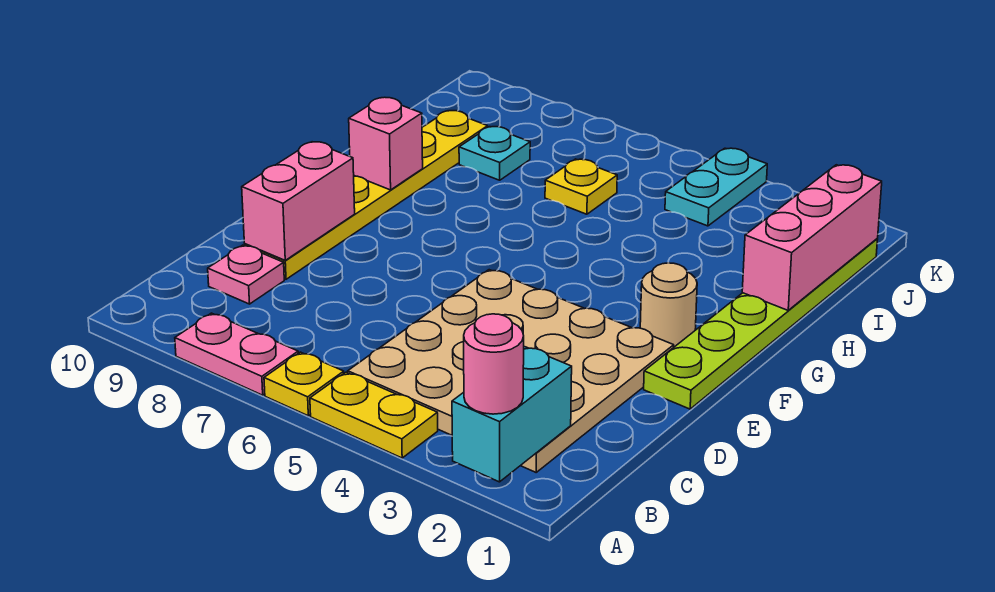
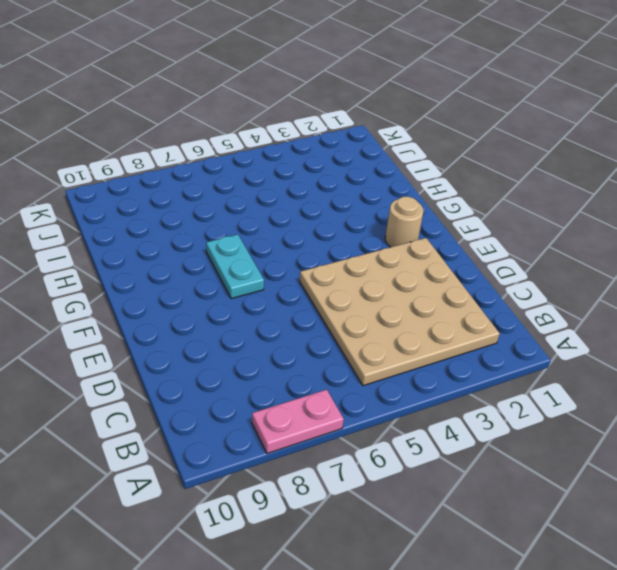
cyan 1x2 plate [206,235,264,299] -> cyan 1x2 plate moved to [665,148,767,226]
none -> yellow 1x2 plate [310,372,438,458]
none -> yellow 1x1 plate [264,352,344,416]
none -> pink 1x1 plate [208,245,284,304]

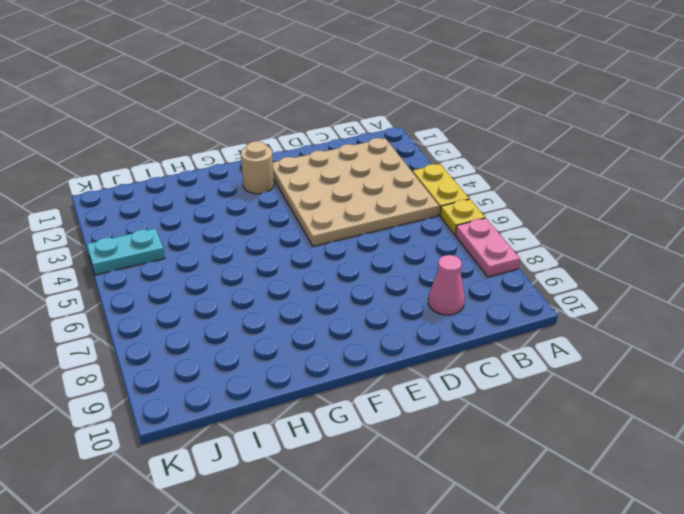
pink 1x1 cone [428,255,465,315] -> pink 1x1 plate [208,245,284,304]
none -> yellow 1x6 plate [245,111,488,279]
none -> lime 1x6 plate [644,239,878,409]
none -> yellow 1x1 plate [545,159,617,214]

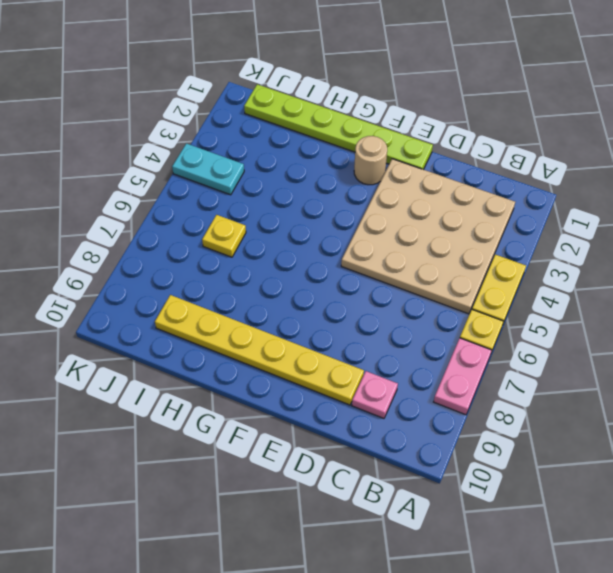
none -> cyan 1x1 plate [459,127,530,180]
none -> cyan 1x2 brick [452,347,572,482]
none -> pink 1x2 brick [242,142,355,260]

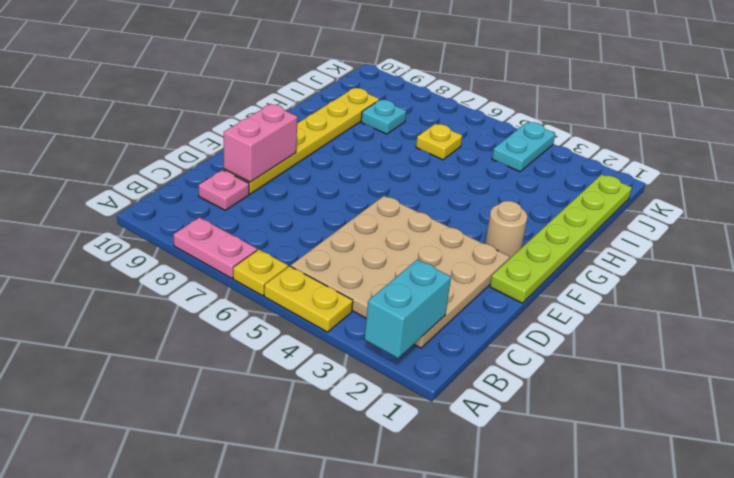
none -> pink 1x1 brick [349,97,423,190]
none -> pink 1x3 brick [742,165,882,310]
none -> pink 1x1 round brick [464,314,524,414]

